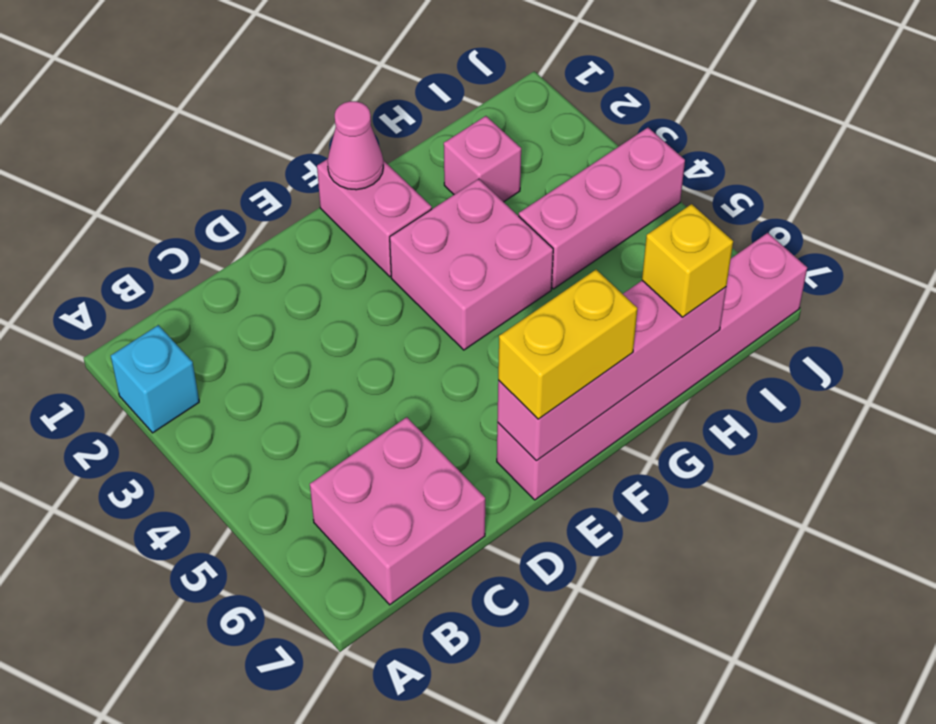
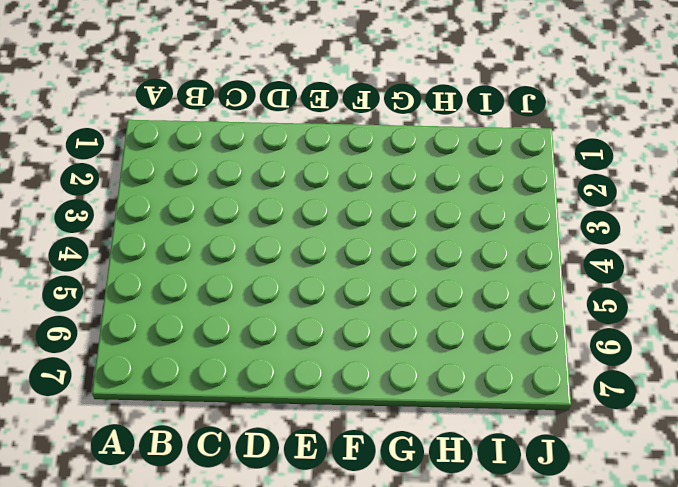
none -> cyan 1x1 brick [111,325,199,433]
none -> pink 2x2 brick [310,417,485,605]

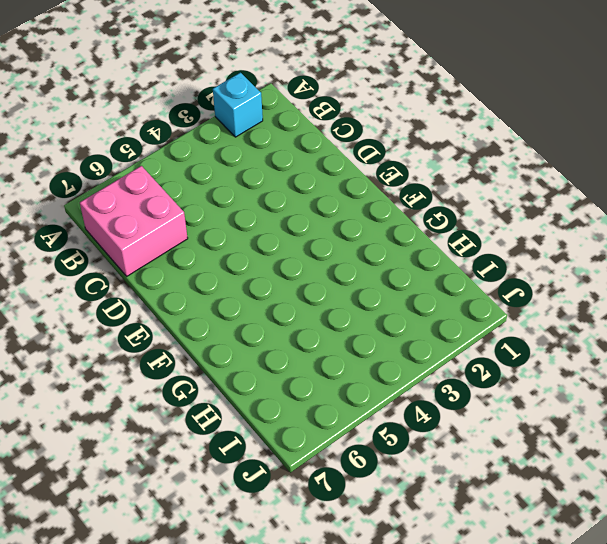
none -> pink 1x6 brick [497,233,807,500]
none -> pink 1x2 brick [317,159,432,277]

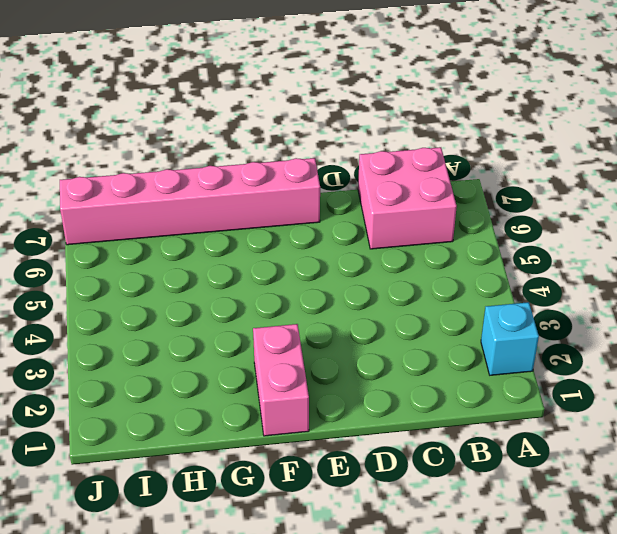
none -> pink 2x2 brick [390,179,553,350]
none -> pink 1x1 brick [444,116,521,202]

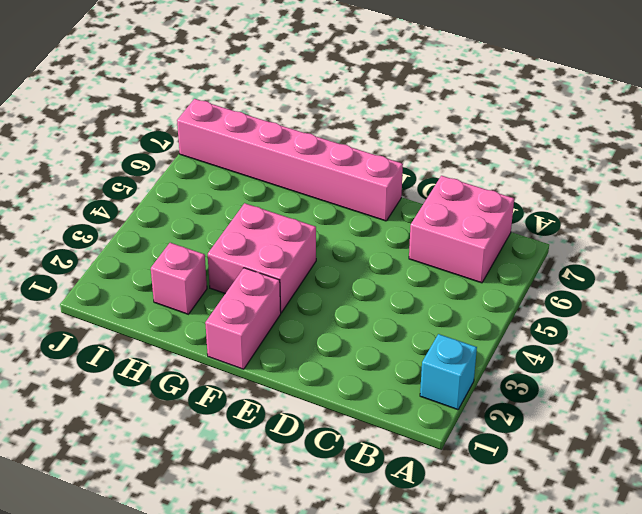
none -> pink 1x3 brick [519,128,685,289]
none -> pink 1x4 brick [497,281,726,461]

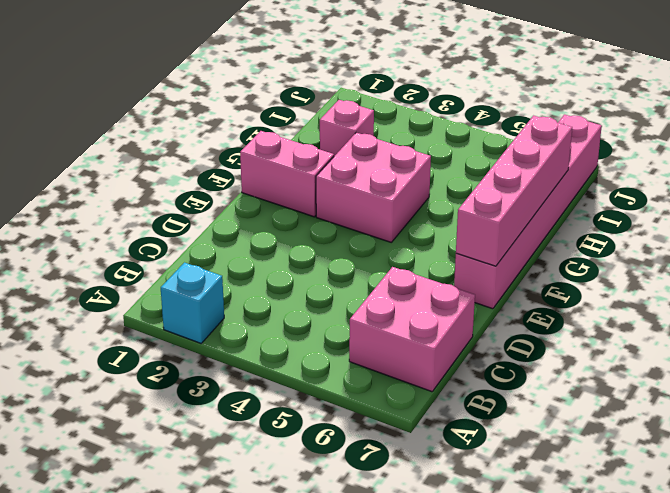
none -> pink 1x3 brick [519,128,685,289]
none -> pink 1x1 cone [328,101,383,190]

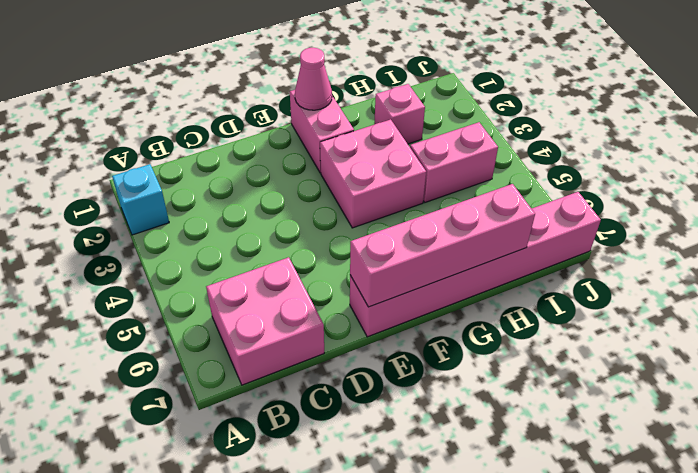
pink 1x2 brick [410,122,498,202] -> pink 1x3 brick [519,128,685,289]
none -> yellow 1x2 brick [498,270,637,419]
none -> yellow 1x1 brick [642,204,733,317]

